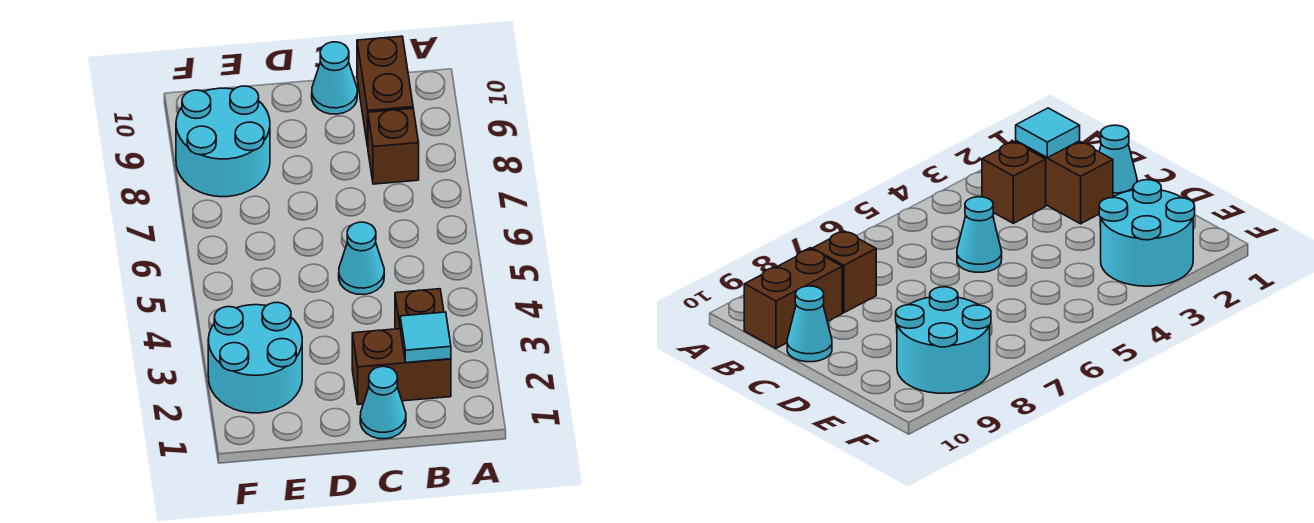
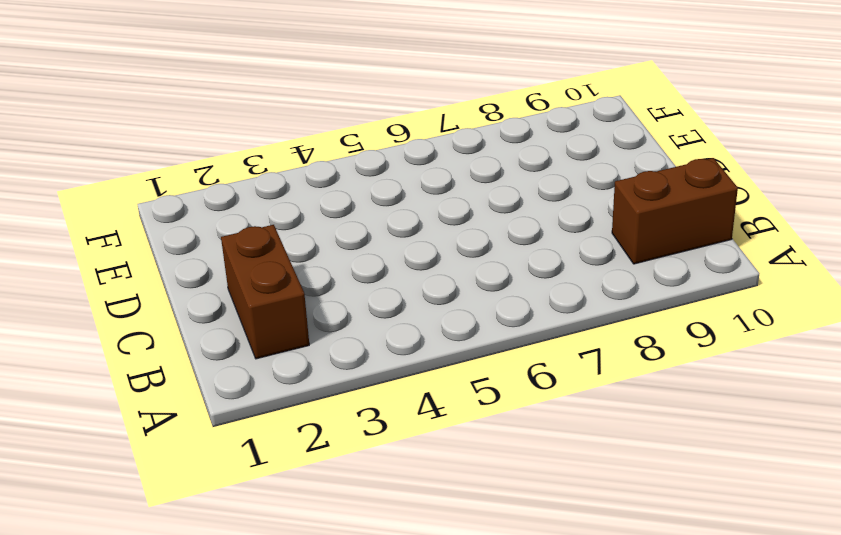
none -> brown 1x1 brick [395,289,444,329]
none -> brown 1x1 brick [368,108,419,184]

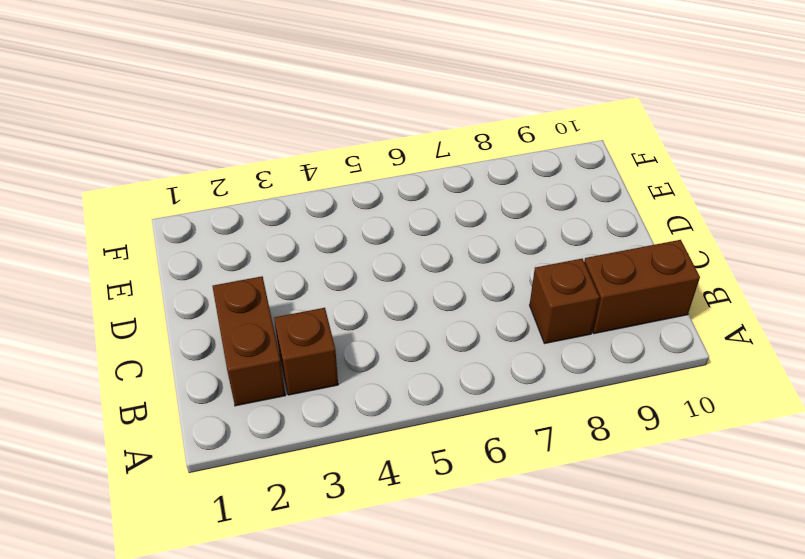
none -> cyan 1x1 cone [360,366,406,439]
none -> cyan 1x1 cone [339,222,384,295]

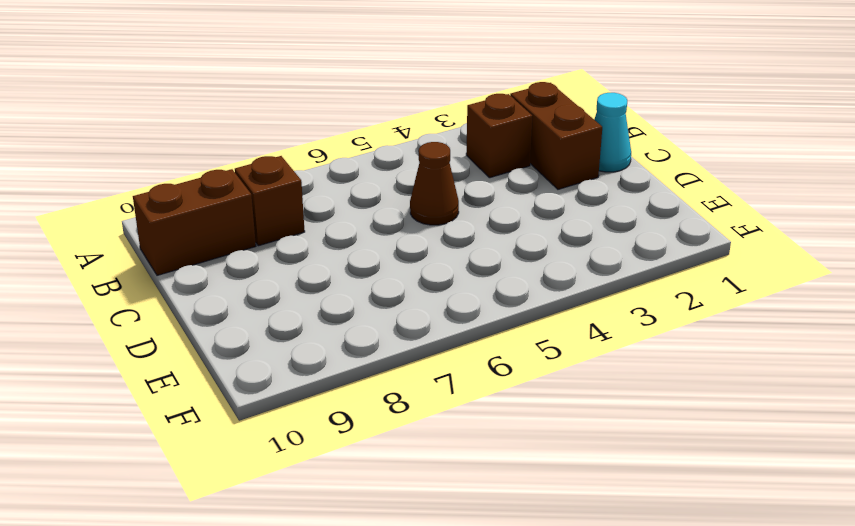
brown 1x1 cone [410,142,459,225] -> cyan 1x1 cone [339,222,384,295]
none -> cyan 1x1 cone [312,42,357,114]
none -> cyan 2x2 round brick [208,302,302,413]

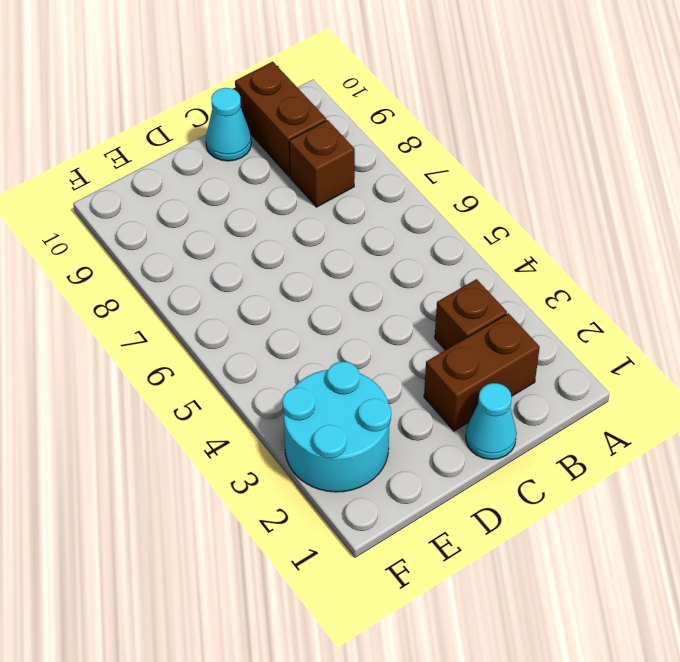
none -> cyan 1x1 cone [339,222,384,295]
none -> cyan 2x2 round brick [176,86,270,197]

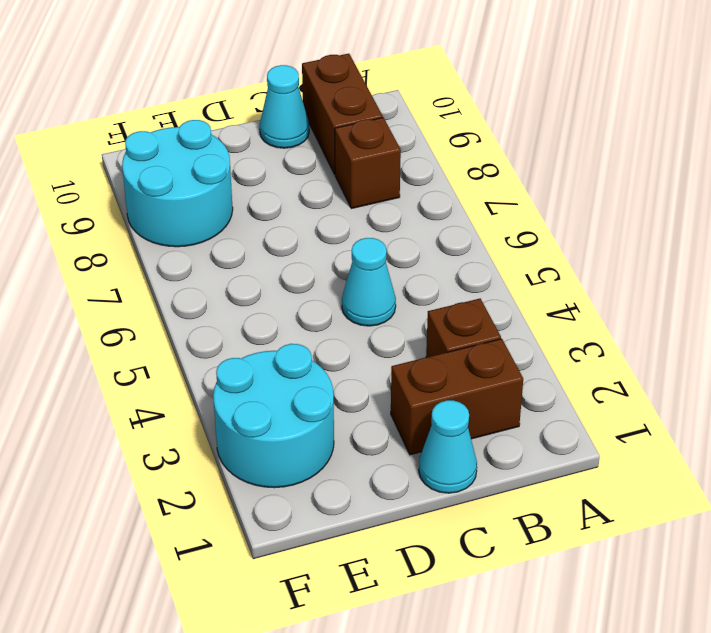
none -> cyan 1x1 tile [400,312,451,363]

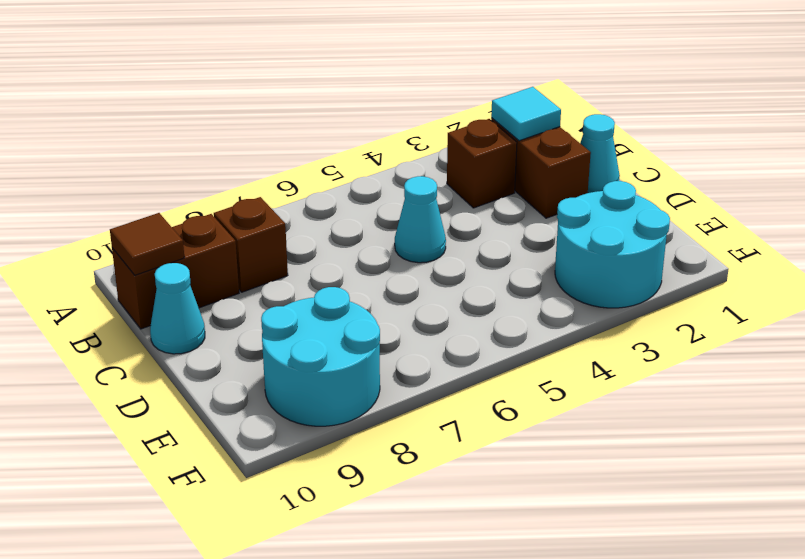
brown 1x1 tile [110,213,184,275] -> none

